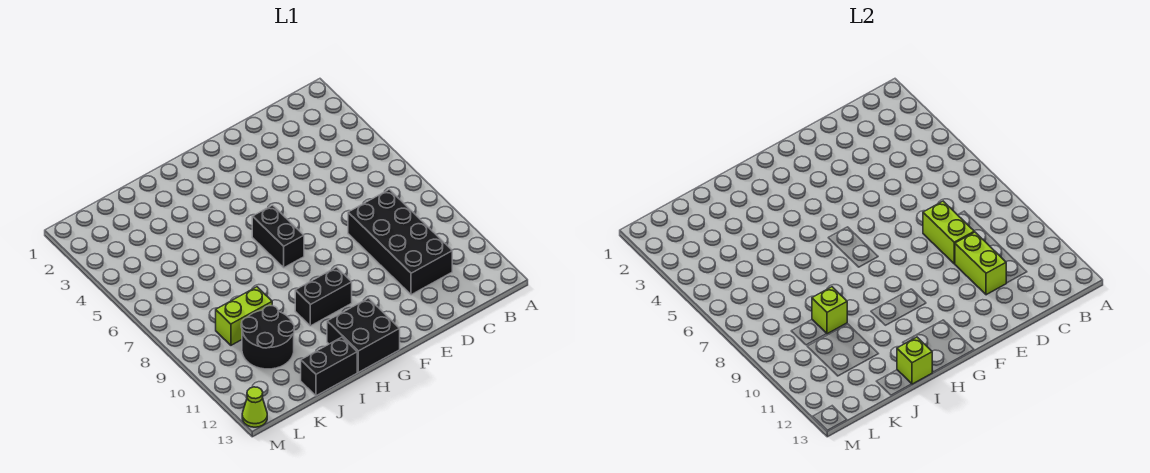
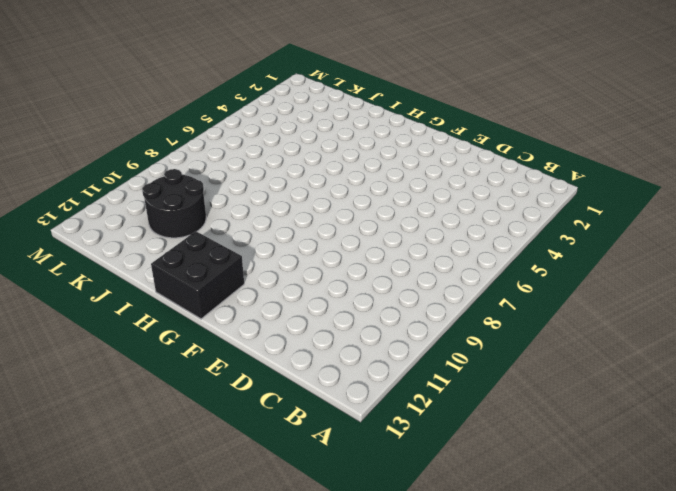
none -> black 2x4 brick [348,189,452,295]
none -> black 1x2 brick [252,205,304,268]
none -> black 1x2 brick [295,267,352,326]

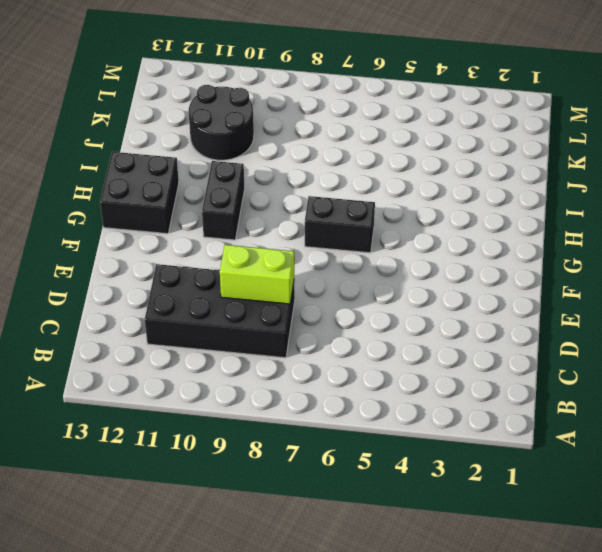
none -> black 1x2 brick [301,337,357,396]
none -> lime 1x2 brick [216,287,272,345]
none -> lime 1x1 cone [242,387,267,427]

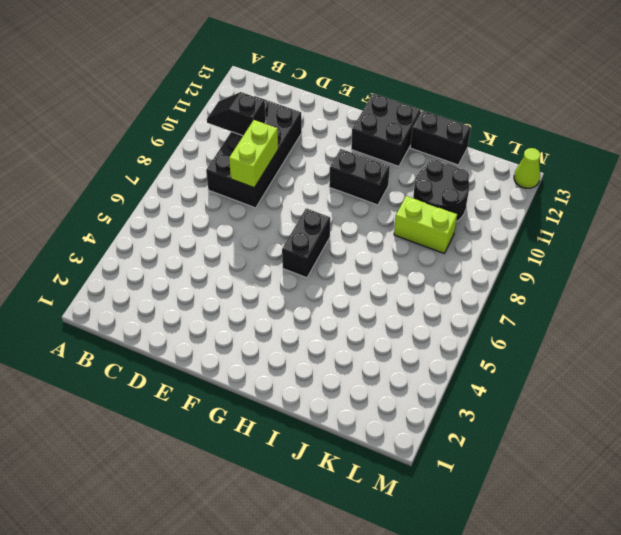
black 1x2 slope [207,92,266,136] -> none
none -> lime 1x2 brick [955,232,1006,295]
none -> lime 1x1 brick [897,337,932,384]
none -> lime 1x1 brick [812,287,847,334]

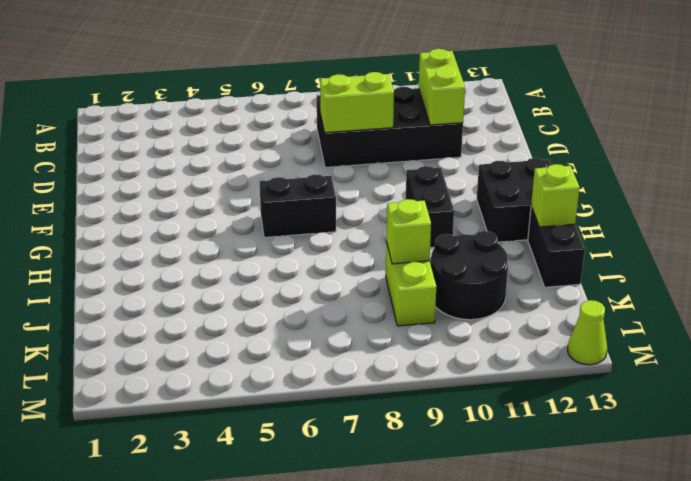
lime 1x2 brick [419,49,465,125] -> lime 1x2 brick turned to [955,232,1006,295]

